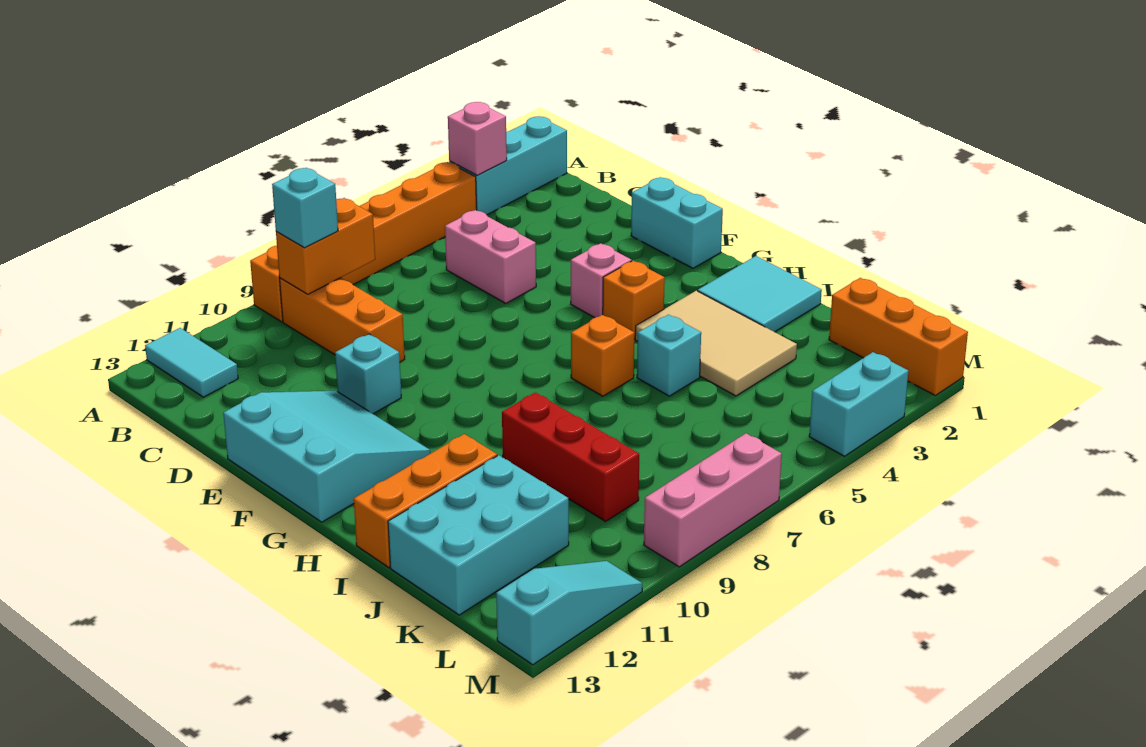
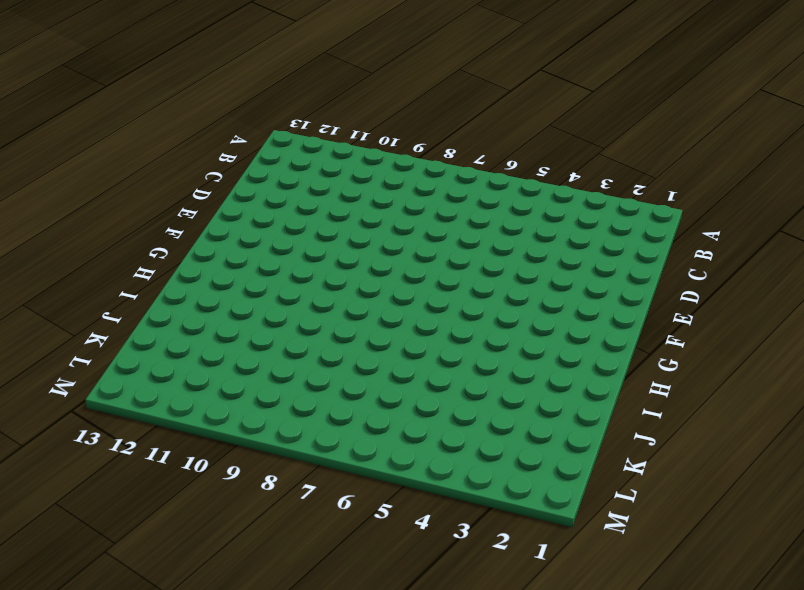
none -> cyan 1x3 brick [449,116,567,215]
none -> orange 1x6 brick [250,162,477,322]
none -> cyan 1x2 tile [145,328,238,397]

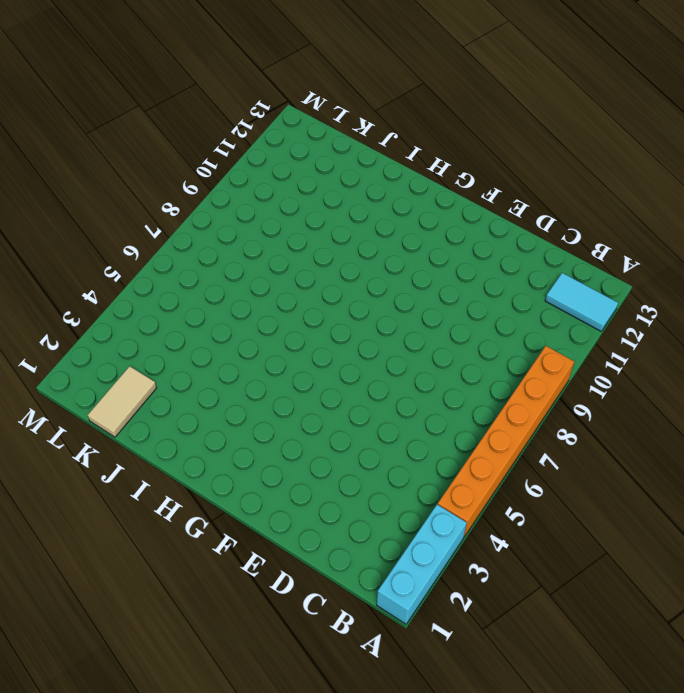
tan 1x2 tile [88,366,156,437] -> orange 1x3 brick [829,278,968,395]
none -> orange 1x3 brick [280,278,405,362]
none -> pink 1x2 brick [445,210,536,303]
none -> cyan 1x2 brick [631,177,723,268]

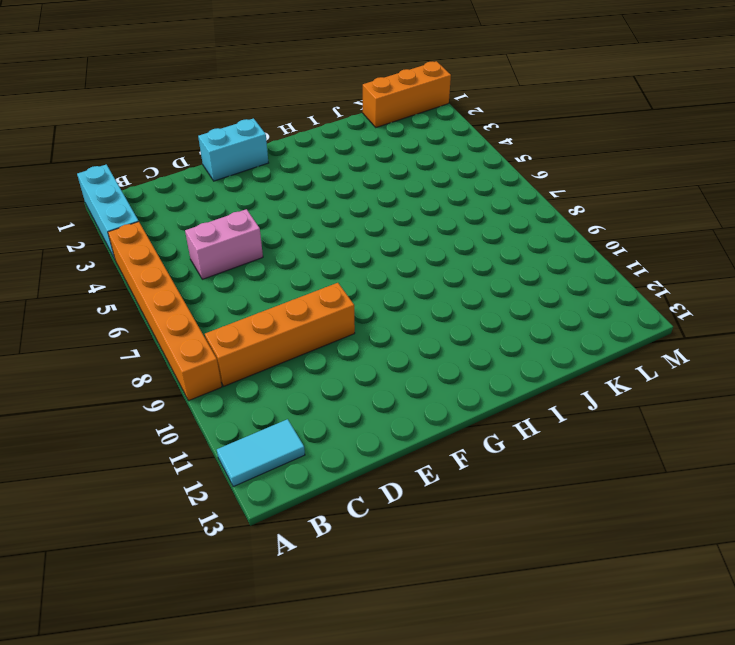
orange 1x4 brick [205,283,355,386] -> orange 1x3 brick [280,278,405,362]
none -> cyan 1x1 brick [335,334,401,414]
none -> cyan 3x3 slope [223,391,431,522]
none -> pink 1x1 brick [571,243,632,318]

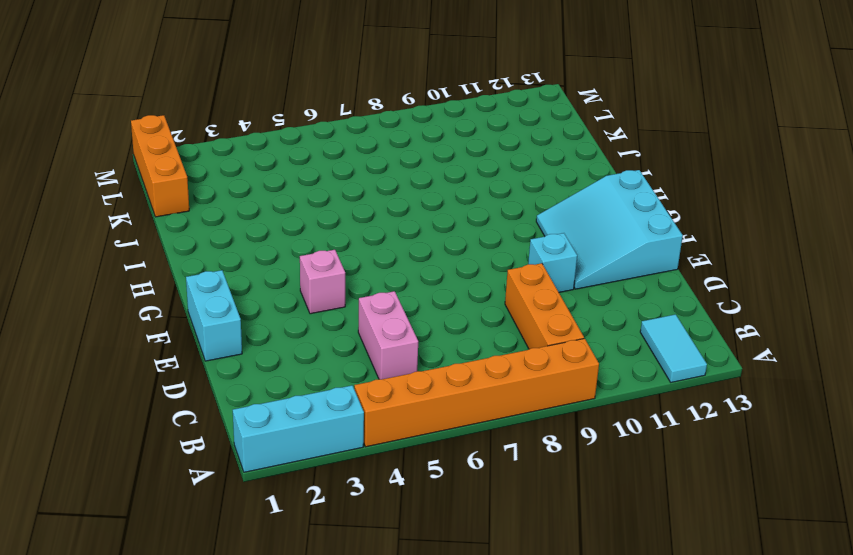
none -> orange 1x1 brick [603,261,665,339]
none -> cyan 2x2 tile [698,256,822,332]
none -> tan 2x3 tile [635,291,797,396]

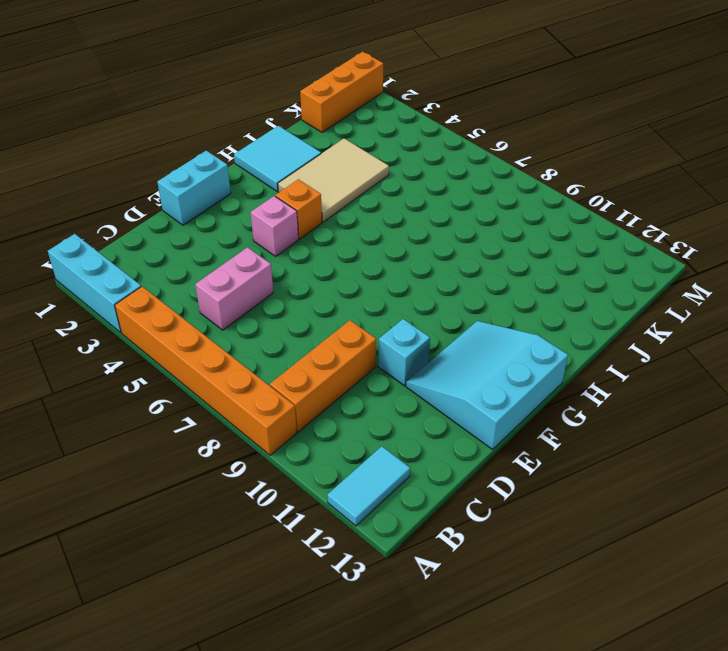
none -> orange 1x1 brick [571,315,635,396]
none -> cyan 1x1 brick [637,315,701,396]
none -> red 1x3 brick [502,392,639,521]

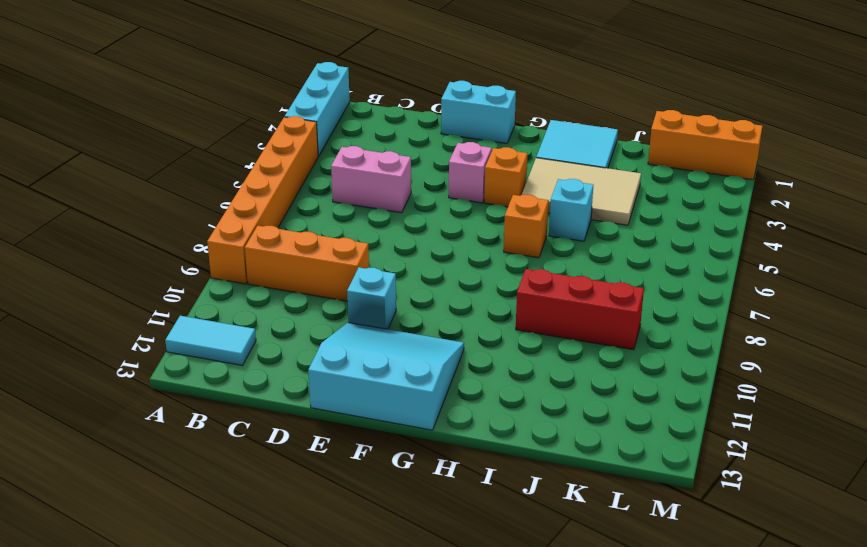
none -> orange 1x3 brick [354,434,497,568]
none -> cyan 2x3 brick [388,455,569,615]
none -> cyan 1x2 brick [809,352,908,456]

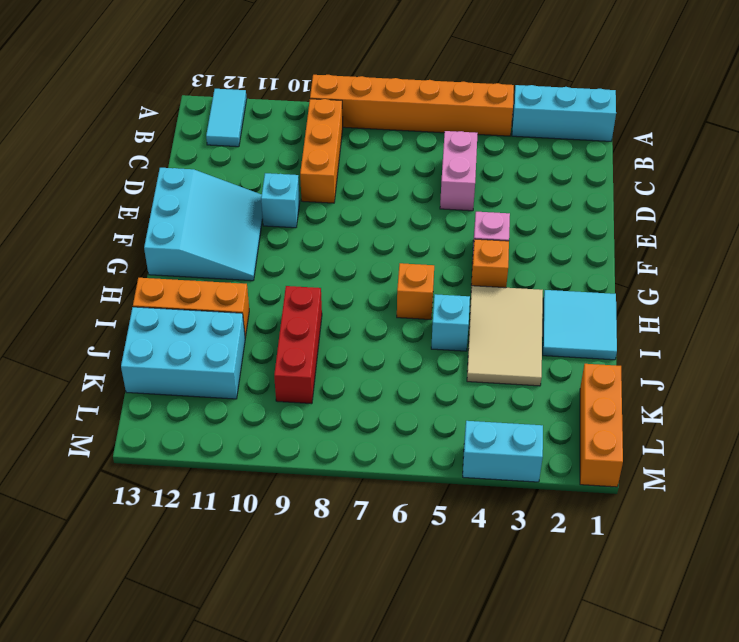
none -> cyan 1x2 brick [631,177,723,268]
none -> pink 1x3 brick [644,433,782,567]
none -> cyan 1x3 slope [496,561,642,665]

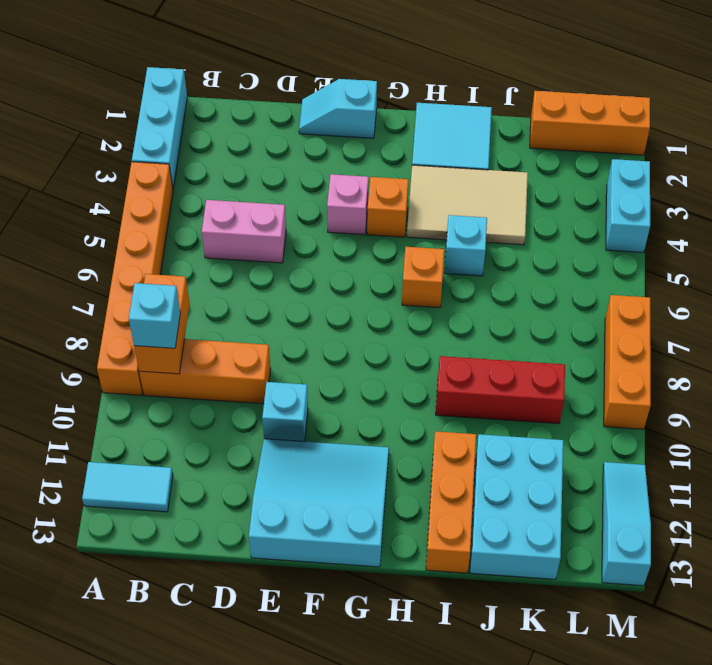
cyan 1x2 slope [299,79,377,138] -> cyan 1x2 brick [631,177,723,268]
orange 1x3 brick [604,295,651,429] -> pink 1x3 brick [644,433,782,567]
none -> pink 1x1 brick [448,102,507,175]

